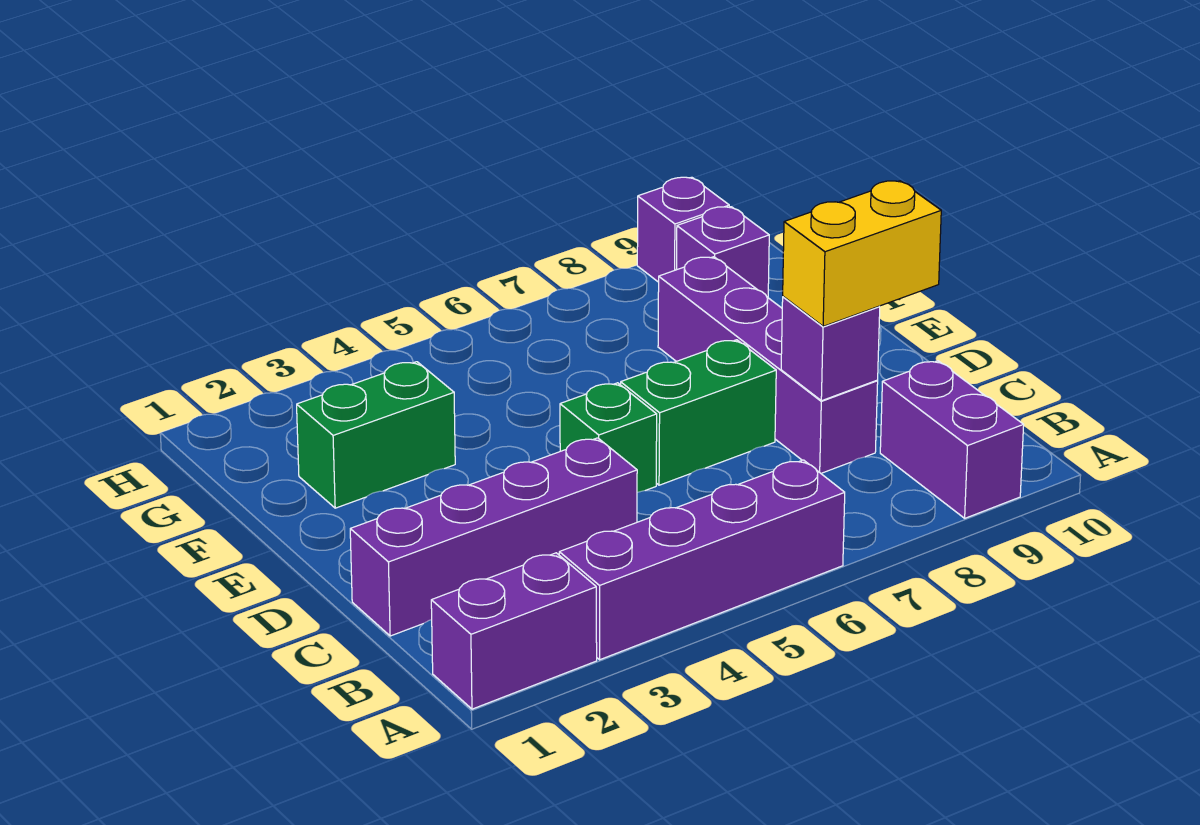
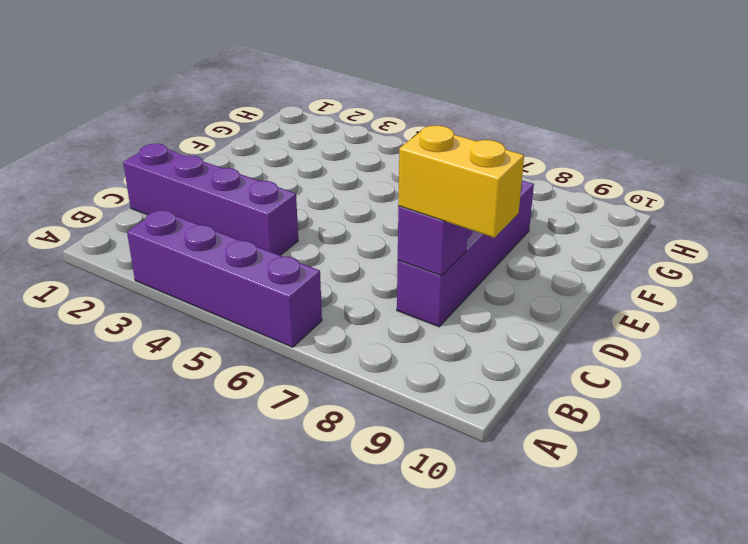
none -> purple 1x2 brick [431,553,597,709]
none -> purple 1x2 brick [880,361,1024,518]
none -> green 1x1 brick [560,383,657,492]

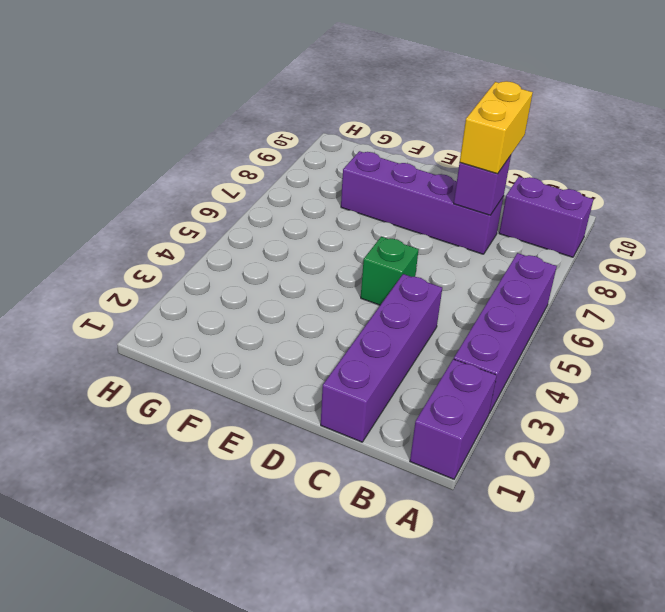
none -> green 1x2 brick [621,340,776,485]
none -> green 1x2 brick [297,362,455,508]
none -> purple 1x1 brick [676,207,769,297]

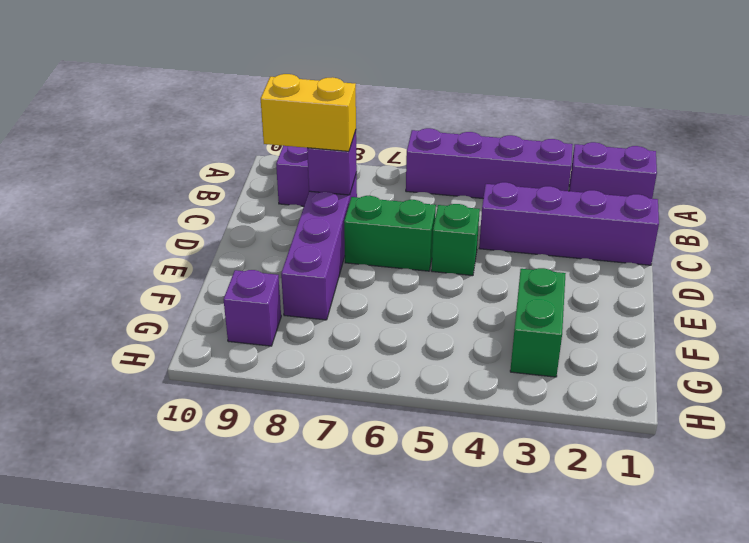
green 1x2 brick [510,268,566,377] -> green 1x2 brick turned to [297,362,455,508]
none -> purple 1x1 brick [637,177,729,282]

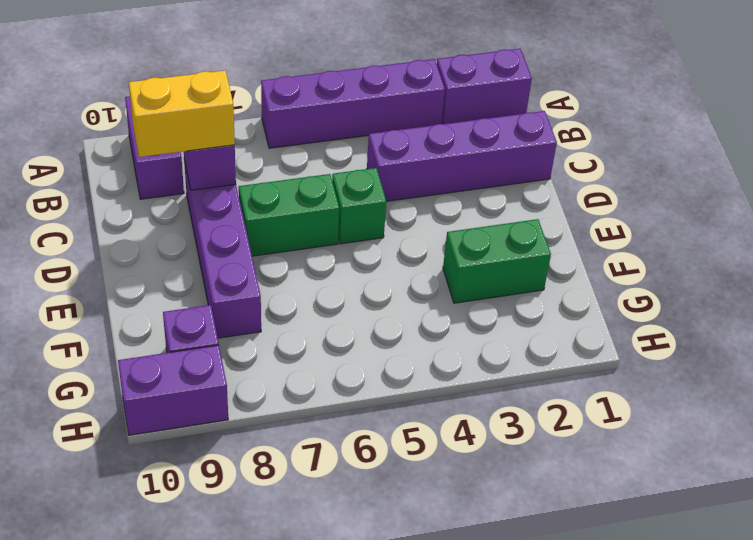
purple 1x2 brick [118,345,228,435] -> purple 1x1 brick [637,177,729,282]

